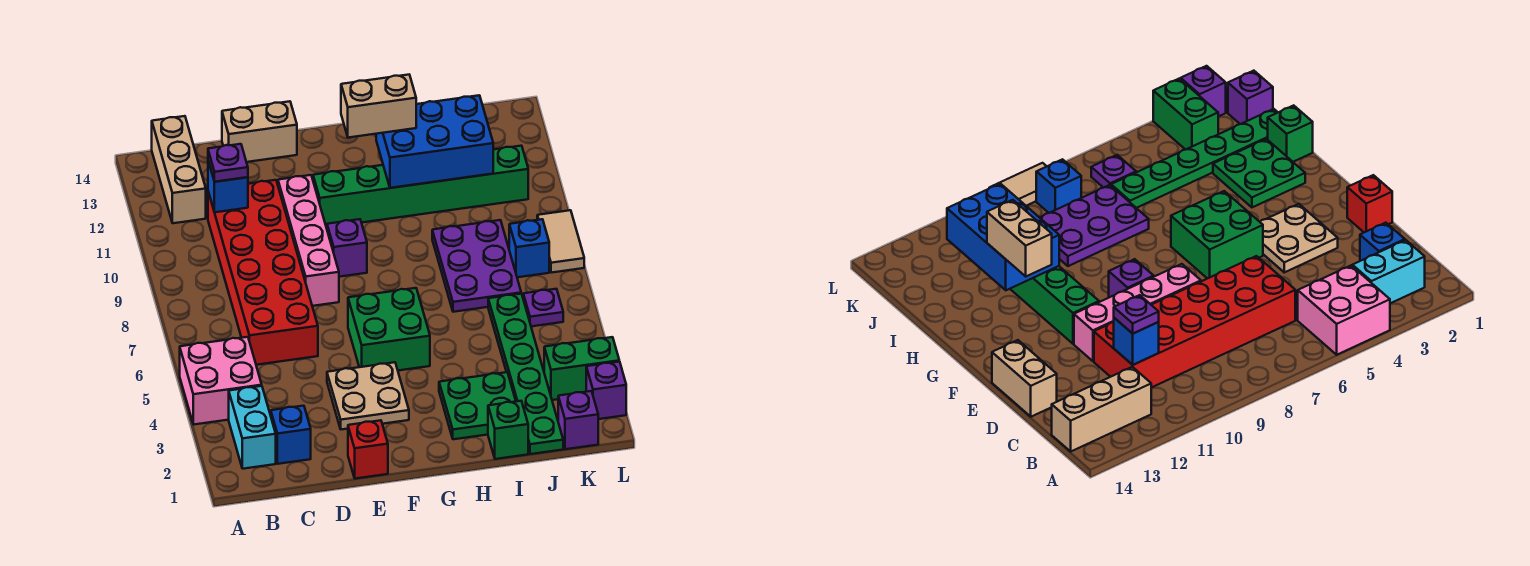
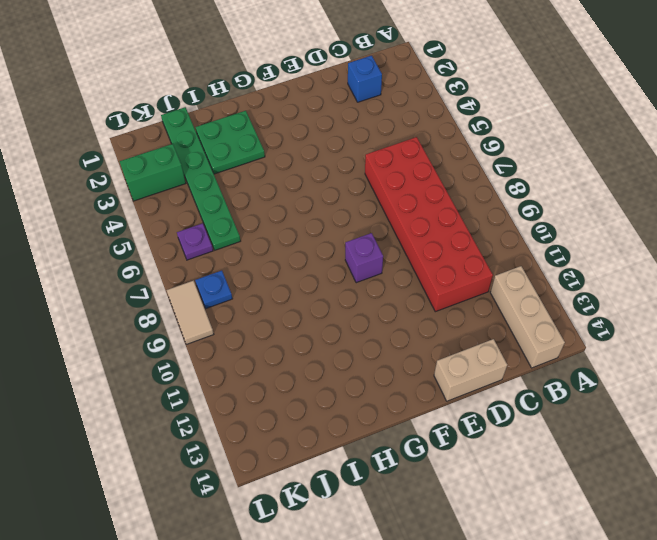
blue 1x1 plate [195,271,232,308] -> blue 1x1 brick [509,219,549,277]
none -> pink 2x2 brick [180,337,262,425]
none -> cyan 1x2 brick [229,386,276,469]
none -> red 1x1 brick [348,420,388,479]

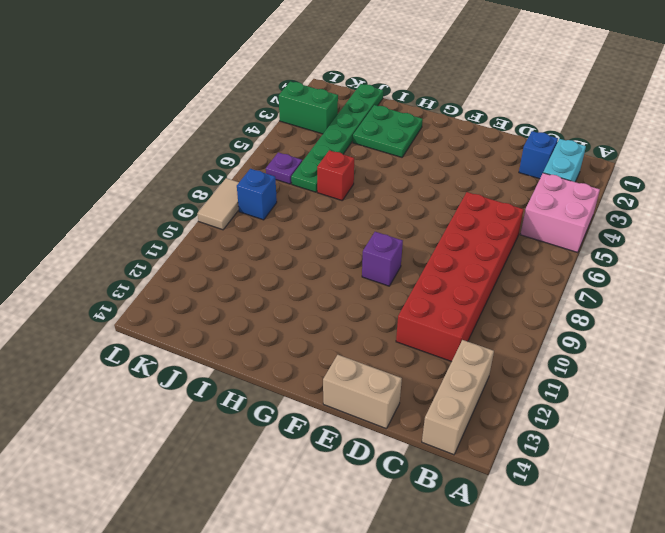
red 1x1 brick [317,150,354,200] -> red 1x1 brick moved to [348,420,388,479]
none -> tan 2x2 plate [327,362,409,429]
none -> pink 1x4 brick [278,175,339,306]
none -> green 2x2 brick [348,288,430,371]

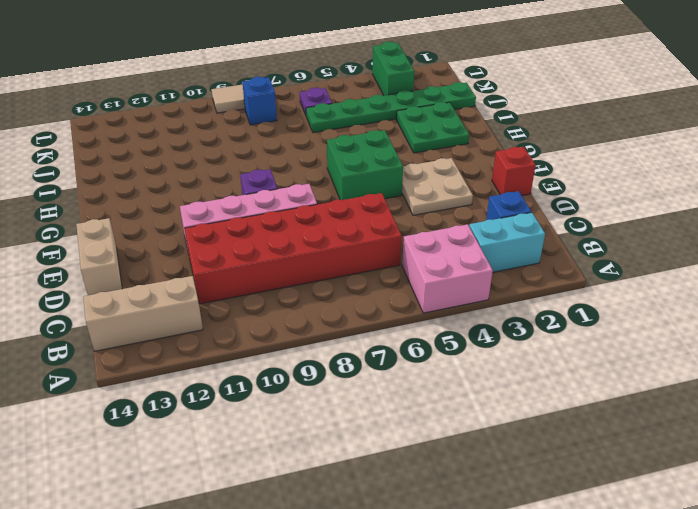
none -> green 1x6 brick [313,146,528,227]
none -> green 1x1 brick [488,401,528,459]
none -> purple 2x3 plate [432,220,521,312]

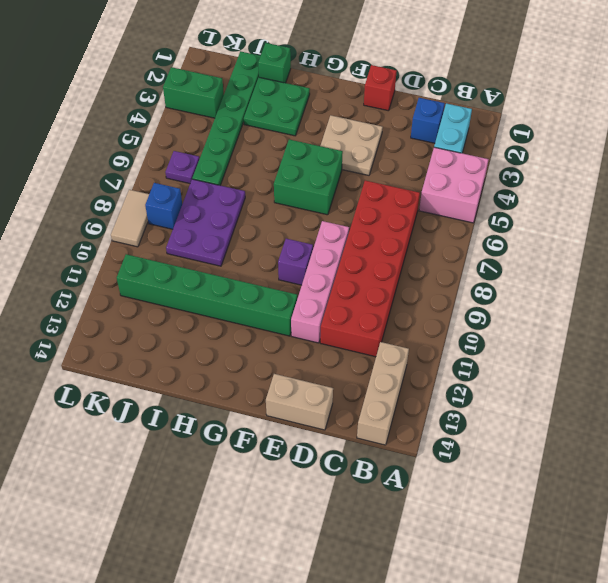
none -> purple 1x1 brick [558,391,598,449]
none -> purple 1x1 brick [586,362,626,419]
none -> blue 1x1 brick [208,161,248,212]

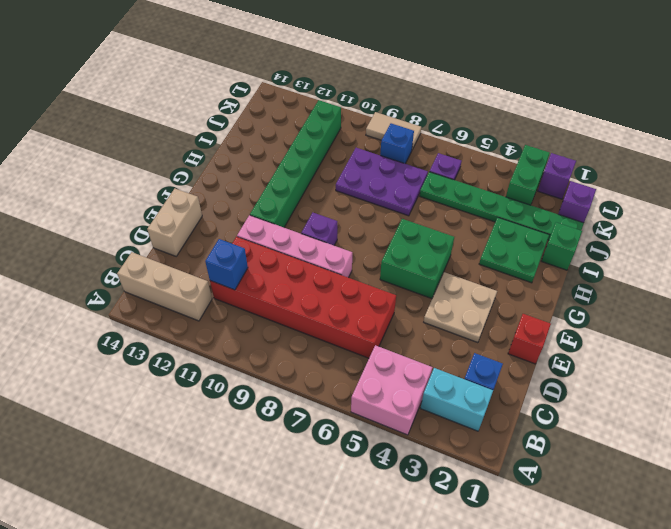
none -> blue 2x3 brick [376,95,493,188]
none -> purple 1x1 plate [208,144,248,182]
none -> tan 1x2 brick [341,75,416,138]

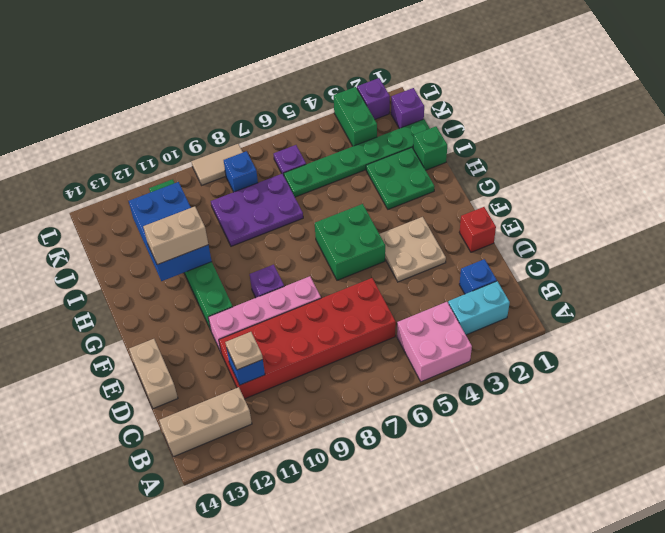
tan 1x1 plate [225,332,263,370] -> purple 1x1 plate [208,144,248,182]
tan 1x2 brick [143,207,208,265] -> tan 1x2 brick turned to [341,75,416,138]

